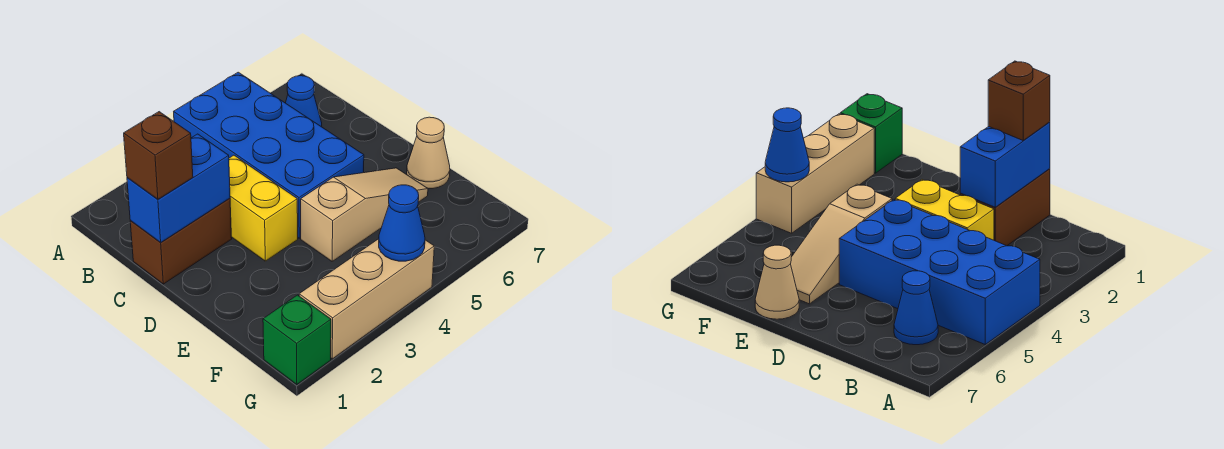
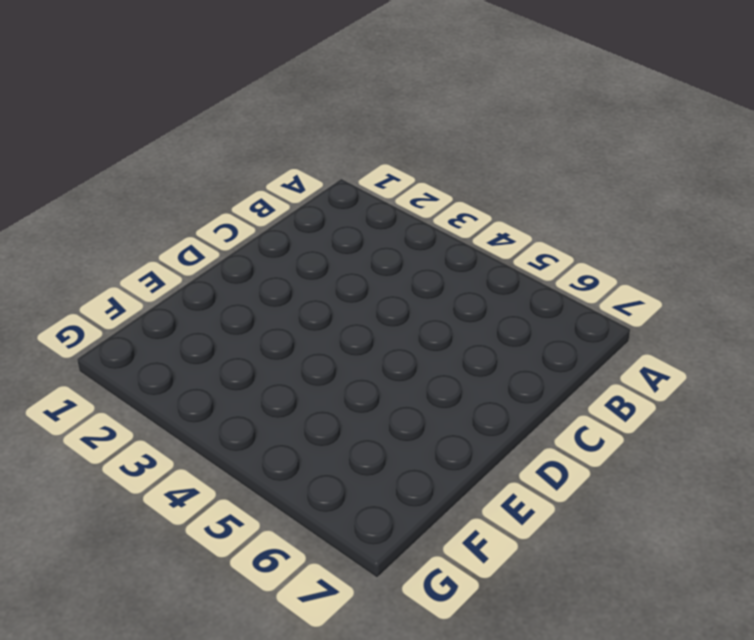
none -> blue 2x4 brick [174,72,364,238]
none -> blue 1x1 cone [286,76,322,127]

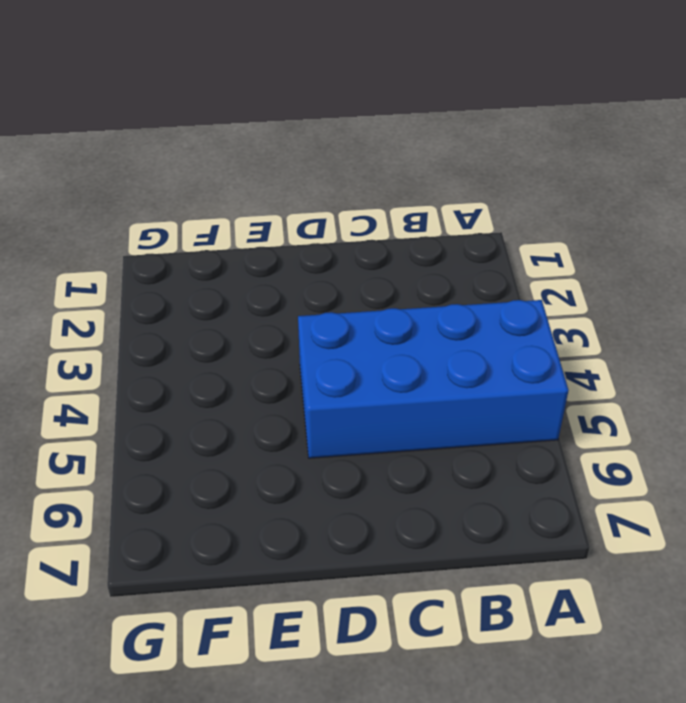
none -> blue 1x1 cone [286,76,322,127]
none -> brown 1x2 brick [130,198,232,284]

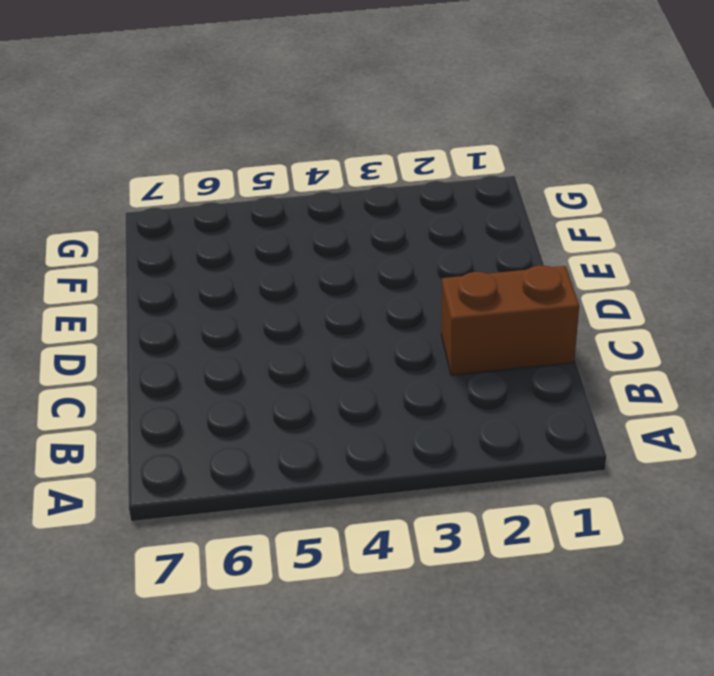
none -> blue 2x4 brick [174,72,364,238]
none -> blue 1x1 cone [286,76,322,127]

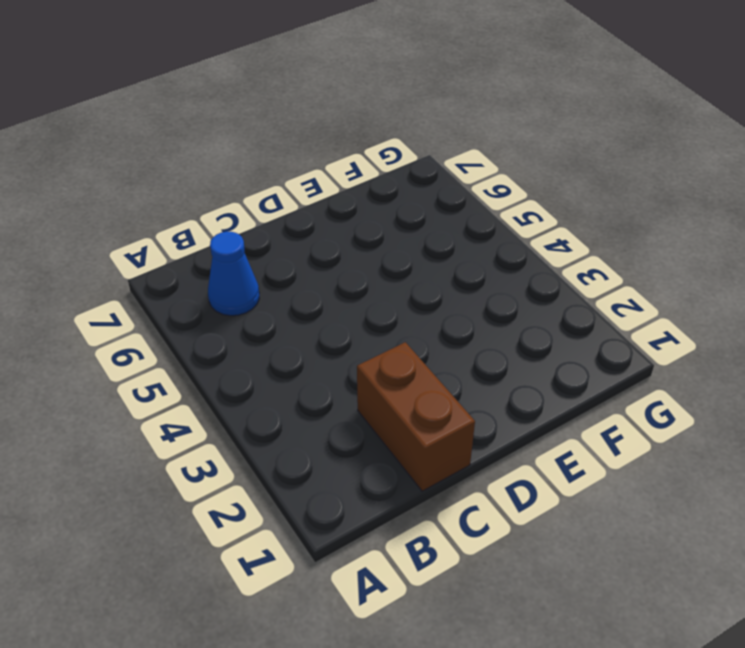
none -> blue 2x4 brick [174,72,364,238]
none -> yellow 1x2 brick [229,155,298,261]

